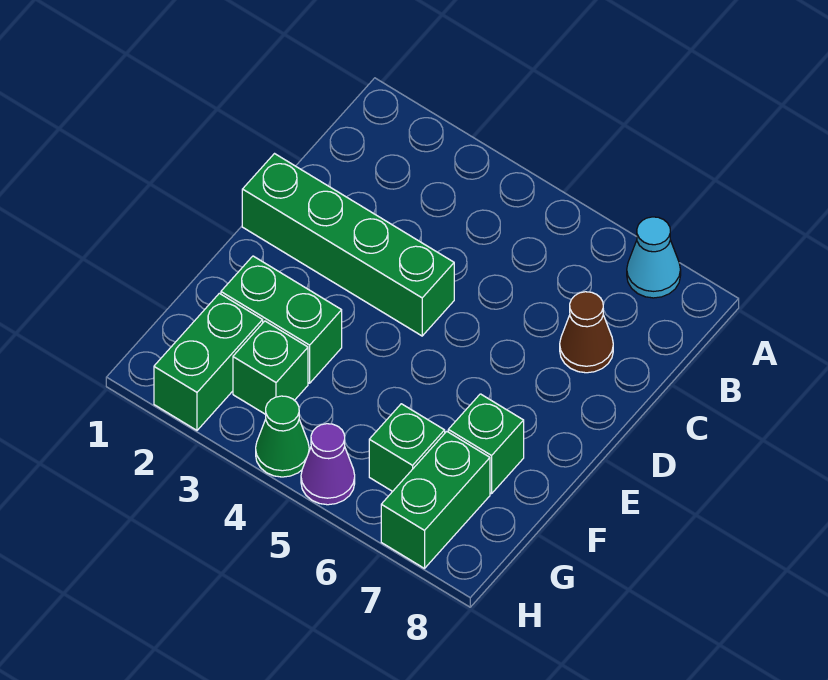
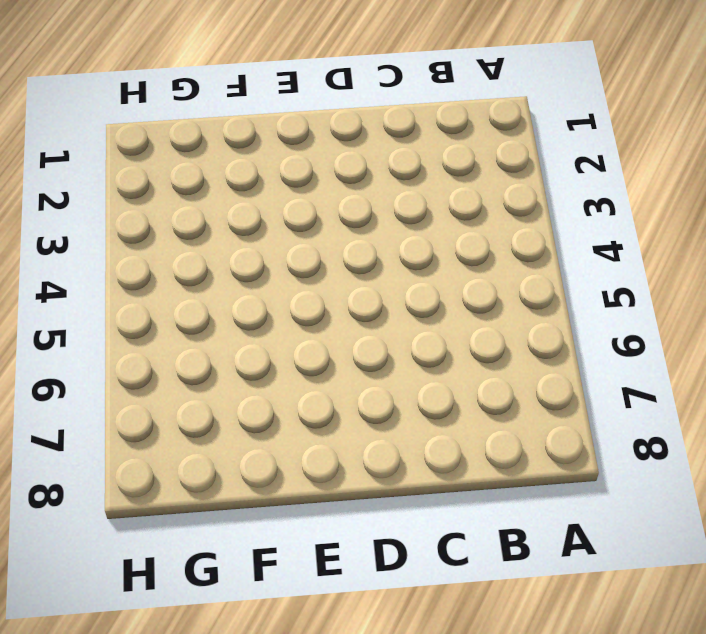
none -> cyan 1x1 cone [627,217,681,298]
none -> brown 1x1 cone [560,292,613,373]

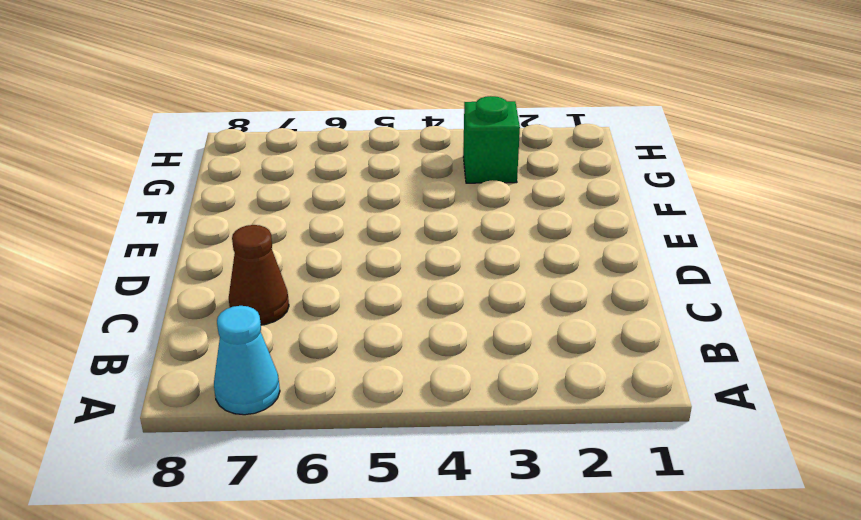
none -> green 1x4 brick [242,154,454,336]
none -> green 1x2 brick [221,256,342,383]

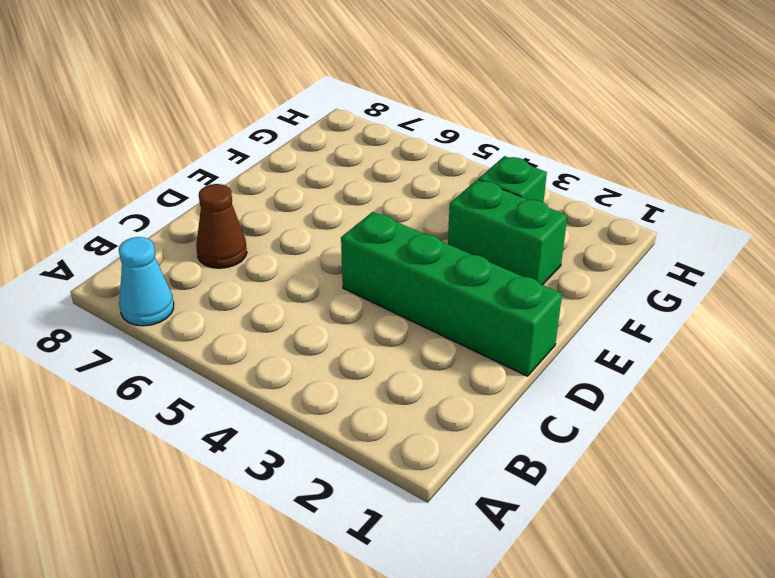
none -> green 1x1 brick [448,394,524,494]
none -> green 1x2 brick [154,293,263,430]

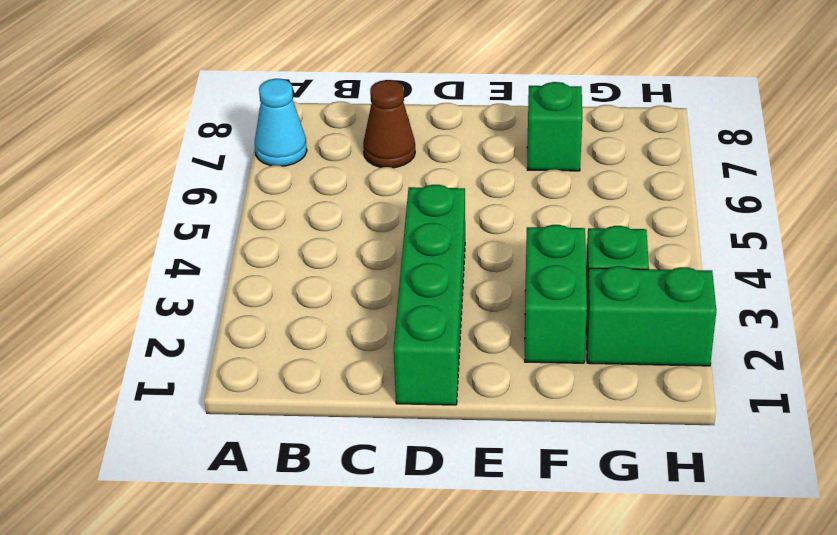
none -> green 1x1 brick [369,404,445,491]
none -> green 1x2 brick [381,431,490,568]

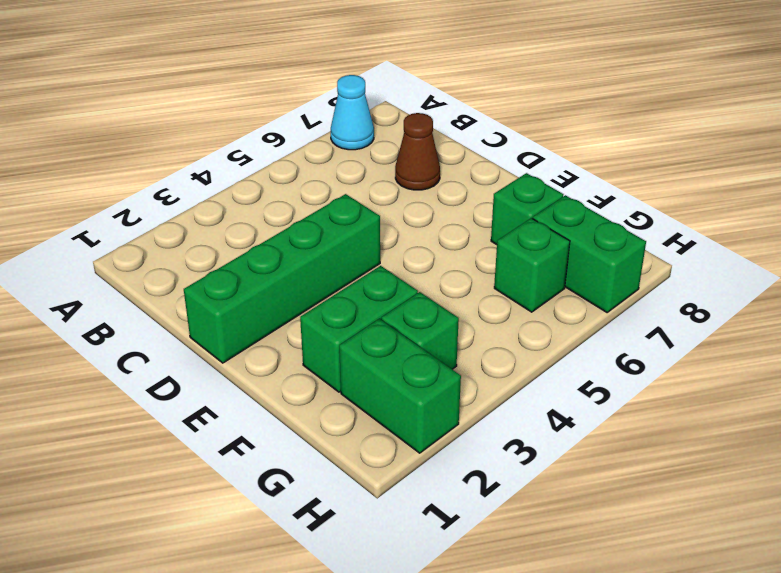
none -> green 1x1 cone [256,396,309,477]
none -> purple 1x1 cone [301,424,355,505]

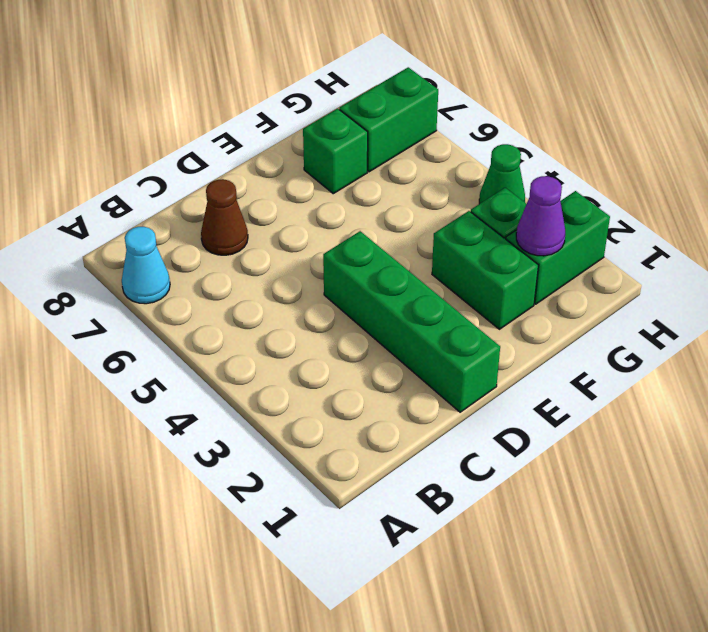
purple 1x1 cone [516,176,565,256] -> purple 1x1 cone moved to [301,424,355,505]
none -> green 1x1 brick [369,404,445,491]

